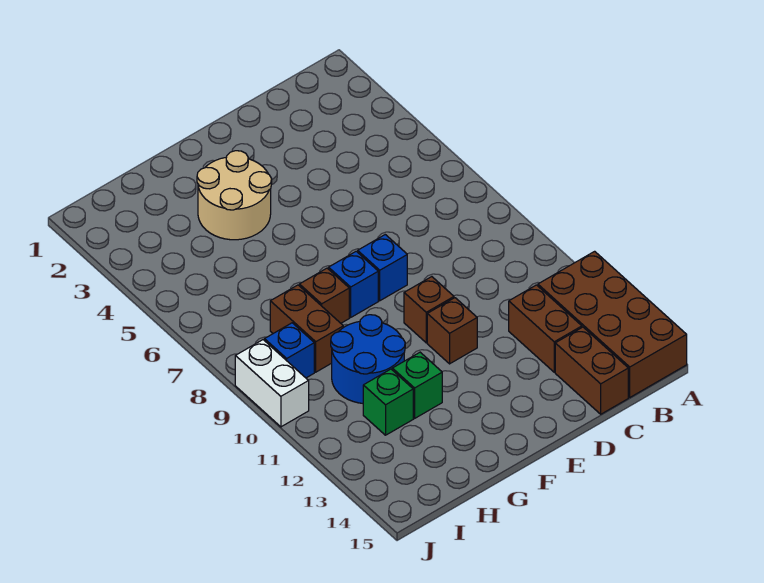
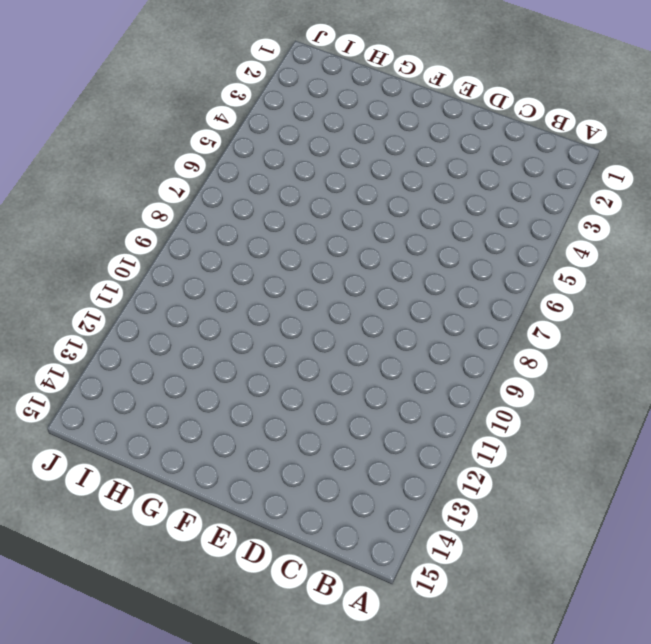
none -> brown 2x4 brick [538,251,687,397]
none -> brown 1x2 brick [509,285,582,372]
none -> brown 1x2 brick [555,327,628,414]

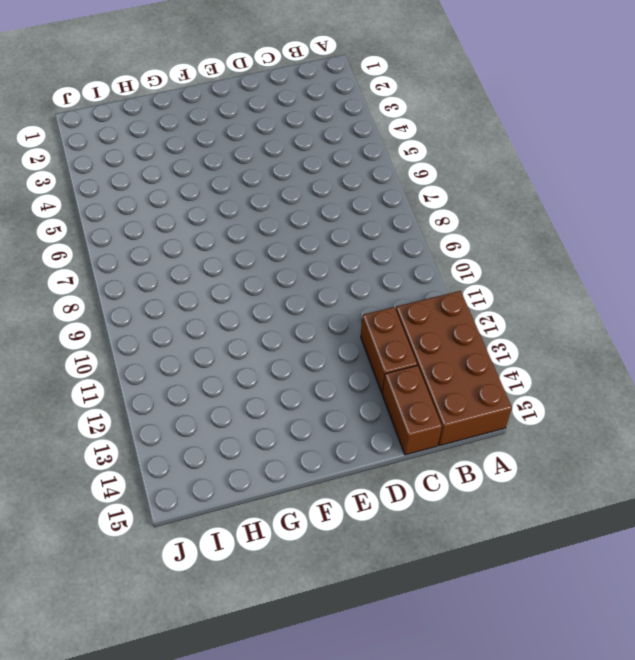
none -> blue 1x1 brick [358,235,407,301]
none -> brown 1x1 brick [404,277,454,343]
none -> brown 1x1 brick [427,298,477,364]

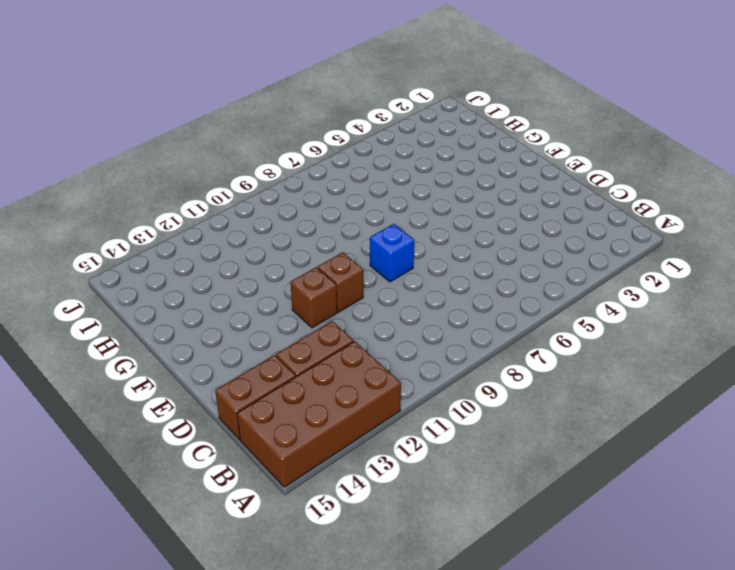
none -> tan 2x2 round brick [197,151,272,240]
none -> blue 1x1 brick [329,251,378,317]
none -> brown 1x1 brick [299,268,349,323]

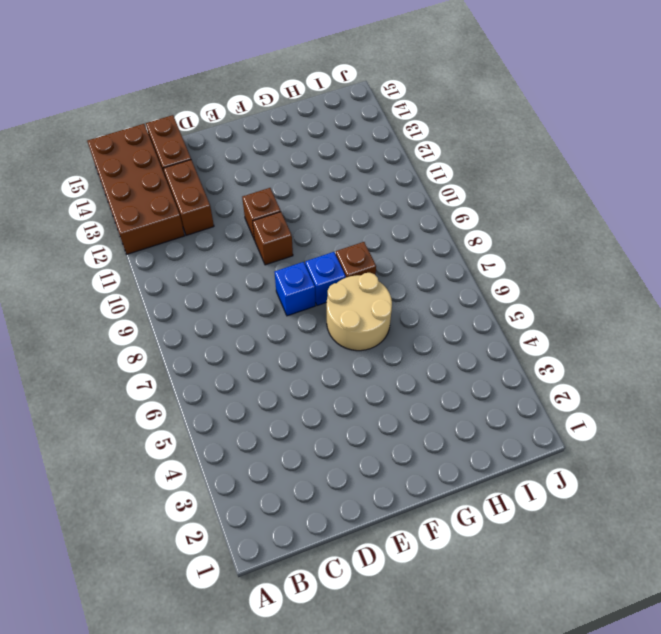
tan 2x2 round brick [327,273,392,351] -> tan 2x2 round brick moved to [197,151,272,240]
none -> blue 2x2 round brick [331,315,405,403]
none -> green 1x1 brick [392,352,442,418]
none -> brown 1x2 brick [270,285,343,372]

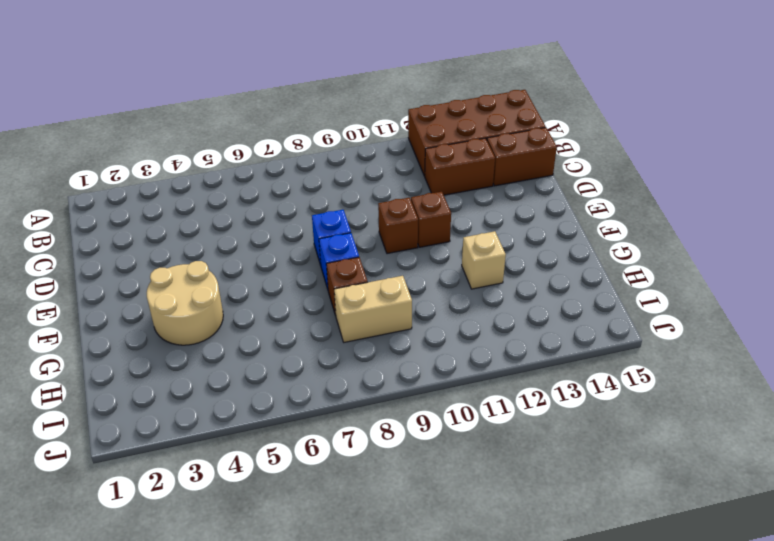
tan 1x1 brick [462,231,506,289] -> green 1x1 brick [392,352,442,418]
tan 1x2 brick [334,276,412,342] -> brown 1x2 brick [270,285,343,372]
none -> blue 2x2 round brick [331,315,405,403]
none -> green 1x1 brick [363,369,413,435]
none -> blue 1x1 brick [265,323,314,378]

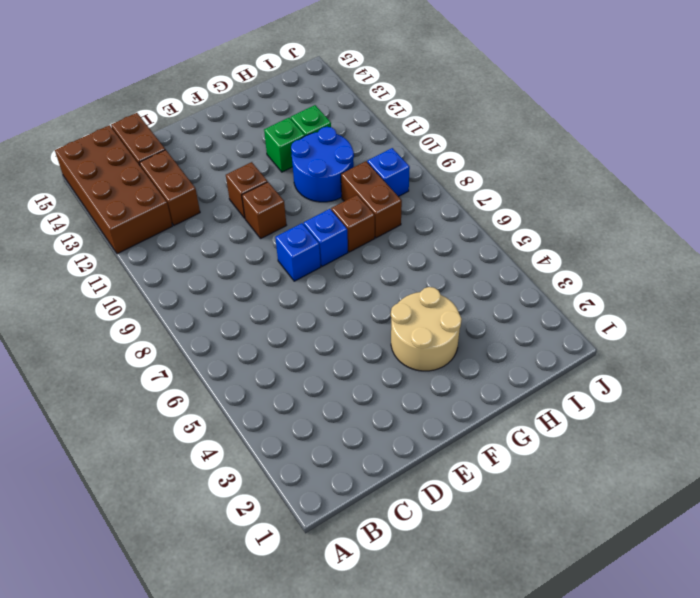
none -> white 1x2 brick [235,340,309,427]

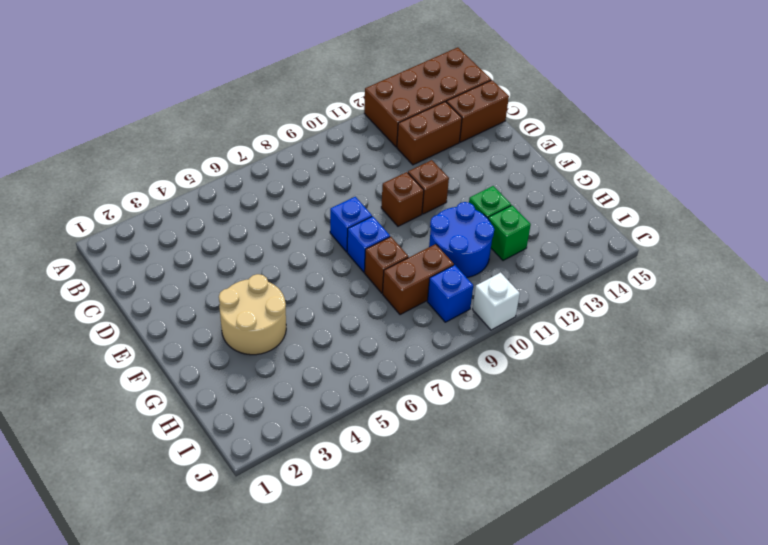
white 1x1 brick [472,273,520,330] -> white 1x2 brick [235,340,309,427]

